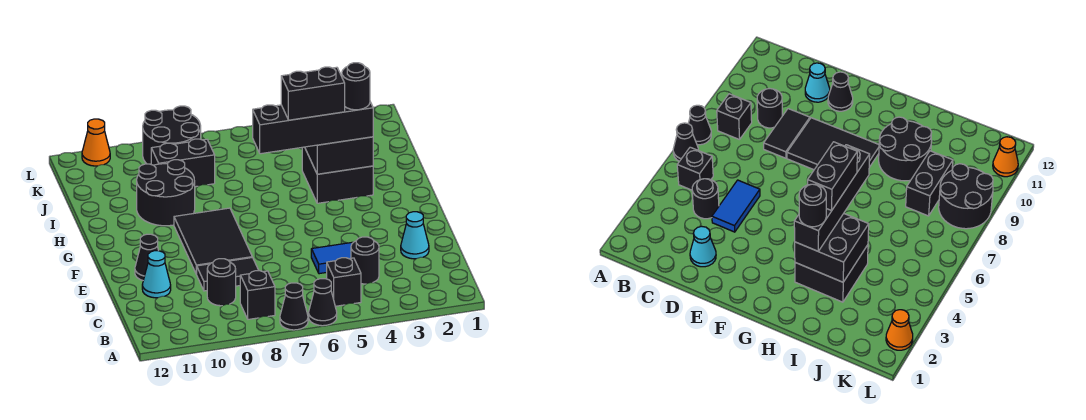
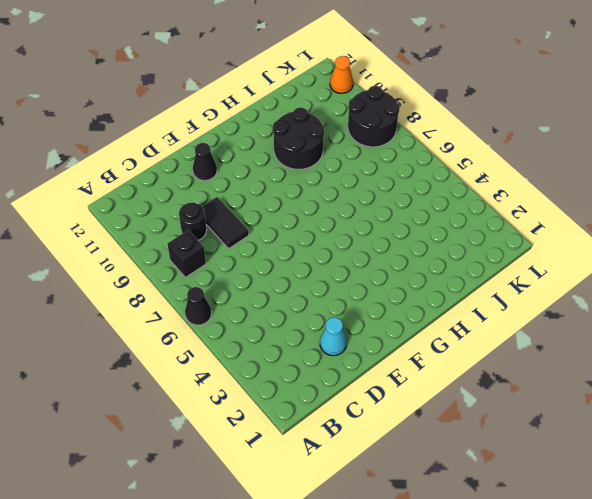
none -> black 1x1 cone [280,283,308,330]
none -> black 1x1 brick [327,258,361,306]
none -> black 1x1 round brick [351,237,379,284]

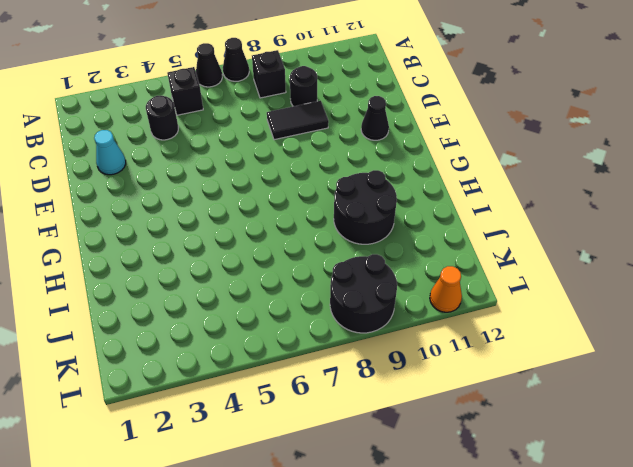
none -> blue 1x2 tile [311,242,353,274]
none -> cyan 1x1 cone [142,251,171,298]
none -> black 2x3 tile [174,208,252,274]

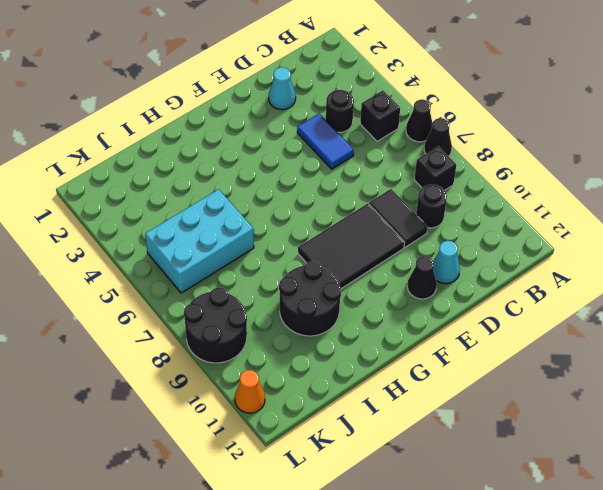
cyan 2x3 brick [145,189,254,293] -> none
none -> black 2x2 brick [302,147,373,203]
none -> black 1x2 brick [151,139,215,187]
none -> orange 1x1 cone [886,310,913,350]

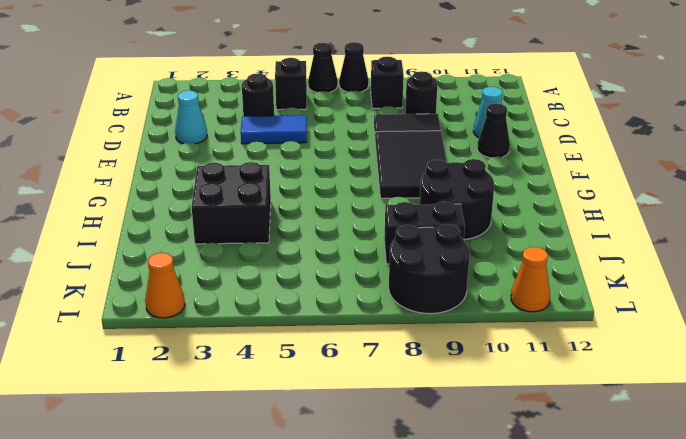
none -> black 2x2 brick [305,137,373,174]
none -> black 1x4 brick [253,102,373,154]
none -> black 1x1 round brick [342,63,370,110]

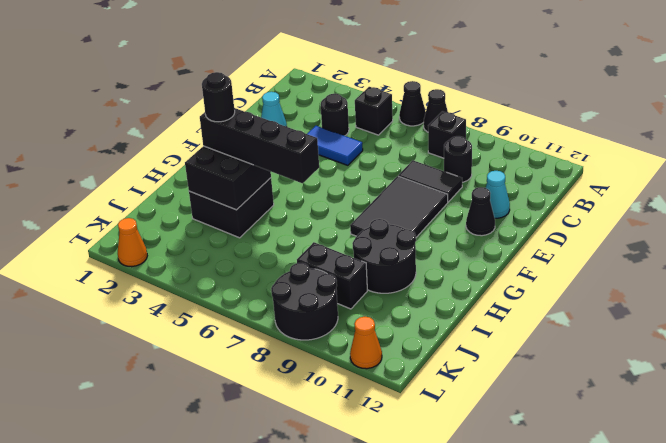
none -> black 1x2 brick [281,67,345,120]

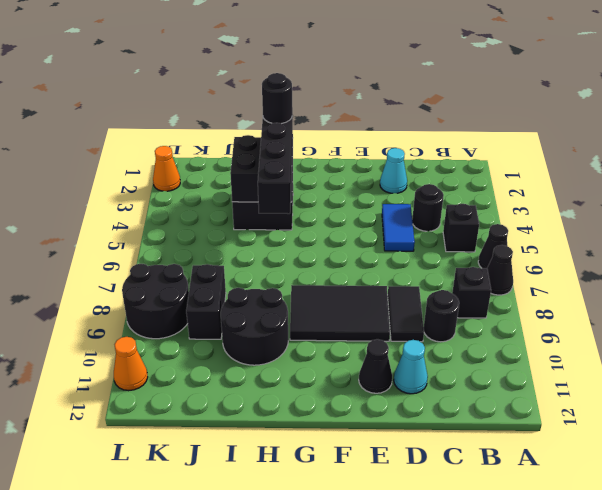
none -> black 1x2 brick [281,67,345,120]

